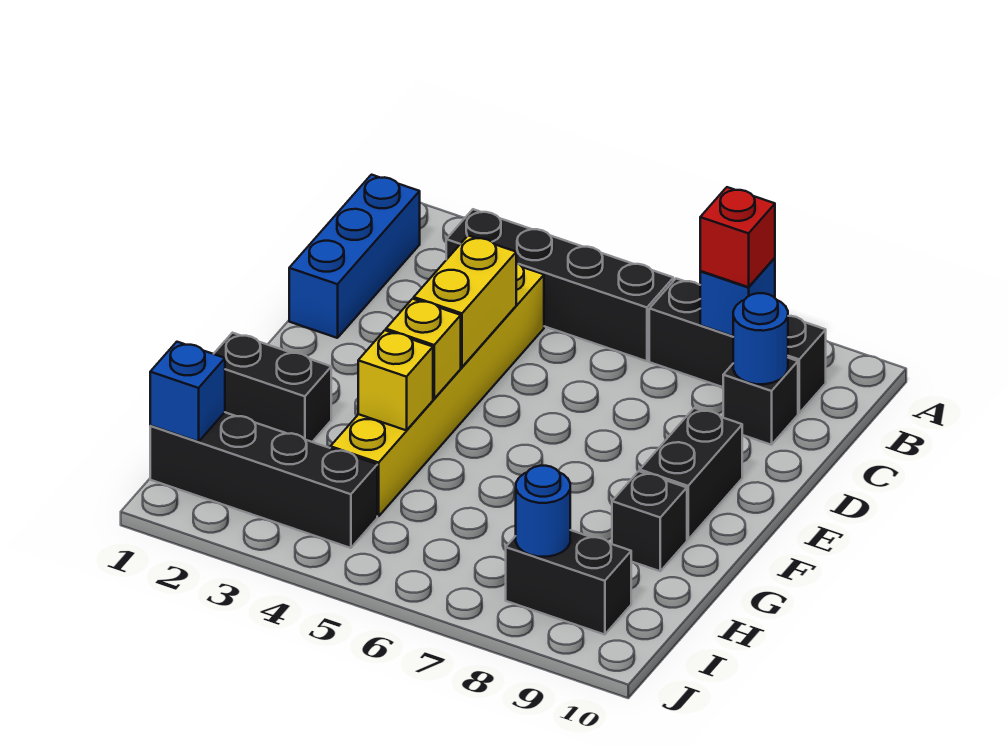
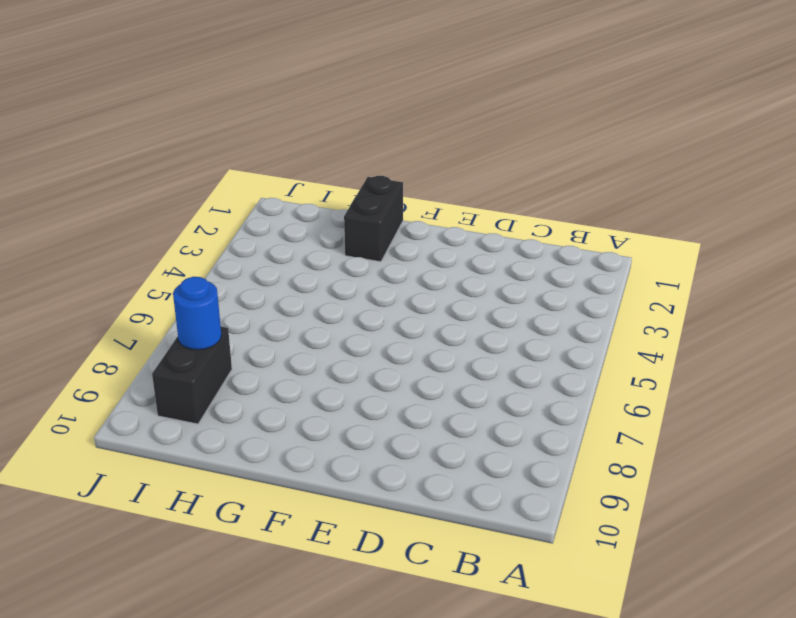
none -> blue 1x3 brick [289,175,420,338]
none -> black 1x4 brick [446,209,673,361]
none -> black 1x3 brick [649,279,826,413]

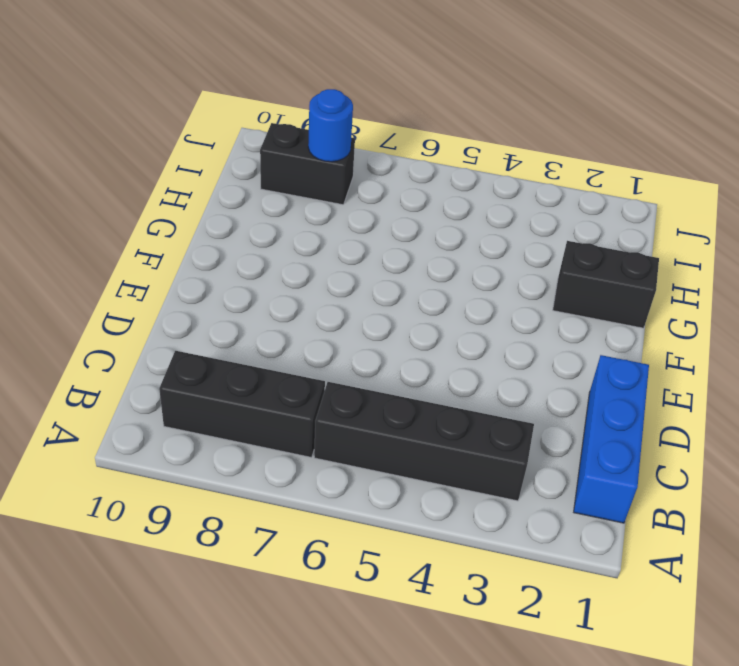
none -> yellow 1x6 brick [330,263,544,516]
none -> black 1x1 brick [723,358,798,445]
none -> black 1x2 brick [640,408,742,540]

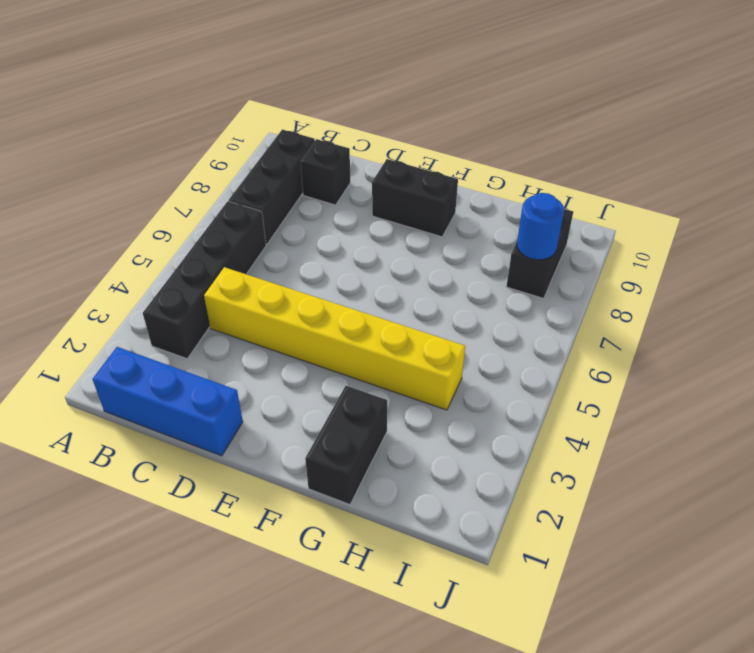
none -> black 1x1 brick [612,471,687,571]
none -> black 1x4 brick [150,412,377,548]
none -> blue 1x1 brick [700,258,775,336]

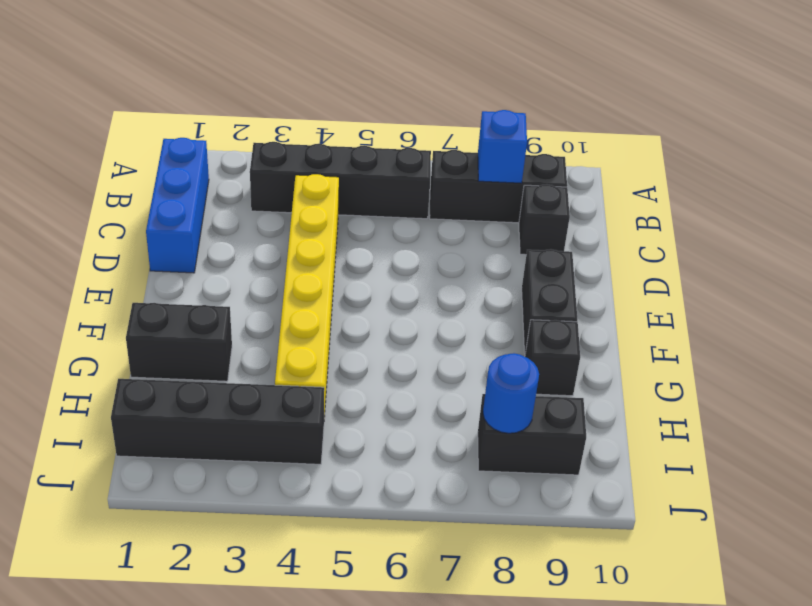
none -> blue 1x1 round brick [733,293,788,384]
none -> yellow 1x2 brick [414,235,516,367]
none -> yellow 1x1 brick [386,299,461,399]

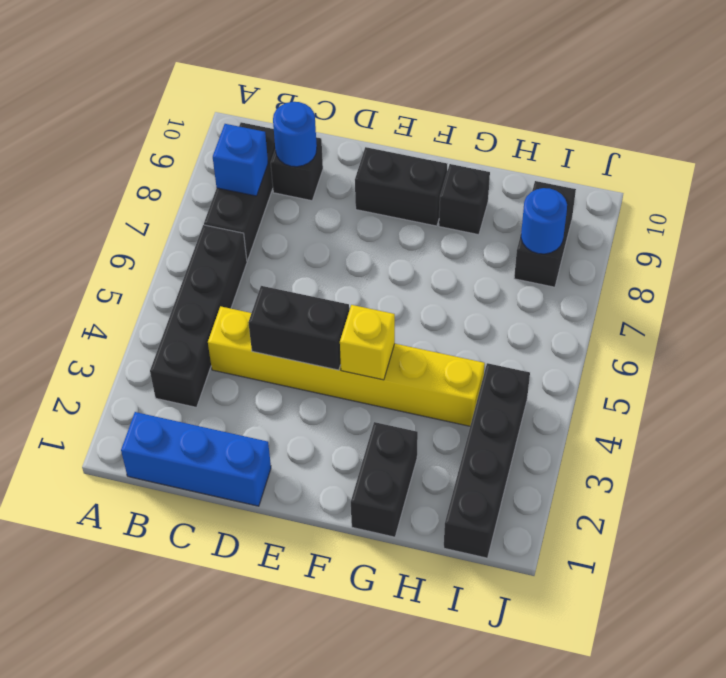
black 1x2 brick [248,286,349,370] -> yellow 1x2 brick [414,235,516,367]
none -> yellow 1x1 brick [358,330,433,430]
none -> blue 1x1 brick [150,342,225,442]
none -> red 1x1 brick [700,187,775,287]

